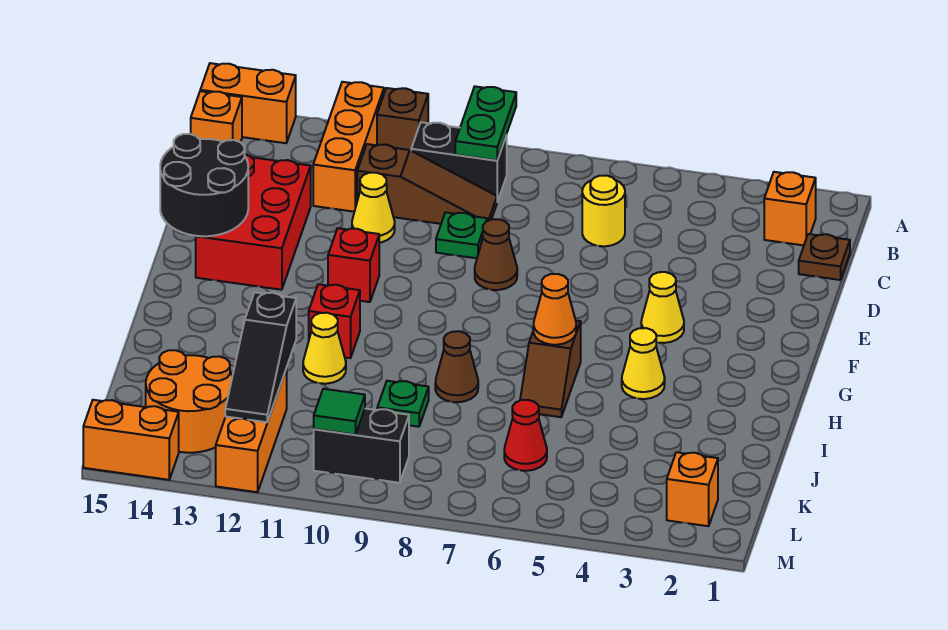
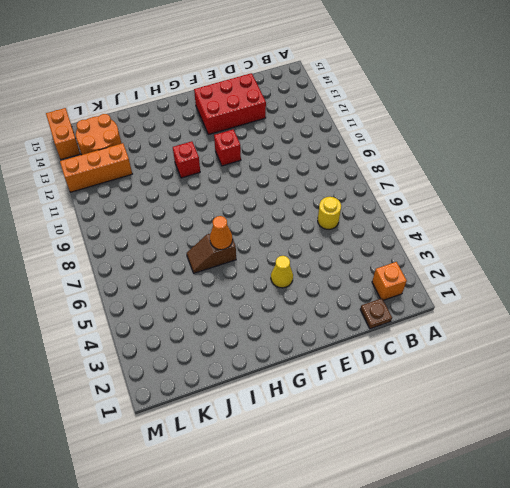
none -> brown 1x1 brick [377,88,428,150]
none -> orange 1x3 brick [313,82,384,212]
none -> orange 1x2 brick [200,63,296,143]
none -> black 1x2 brick [411,122,507,202]

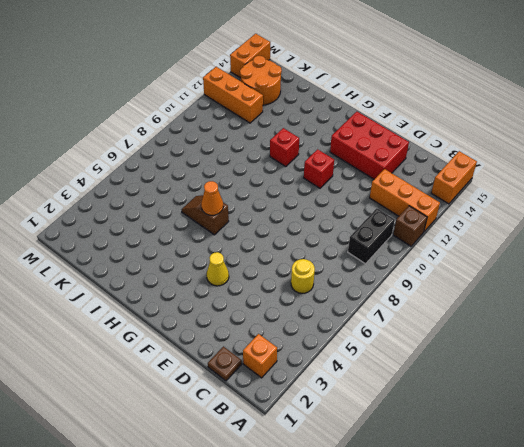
none -> orange 1x1 brick [191,91,242,142]
none -> brown 1x3 slope [357,144,497,224]
none -> green 1x1 plate [436,212,487,258]
none -> yellow 1x1 cone [352,173,395,243]

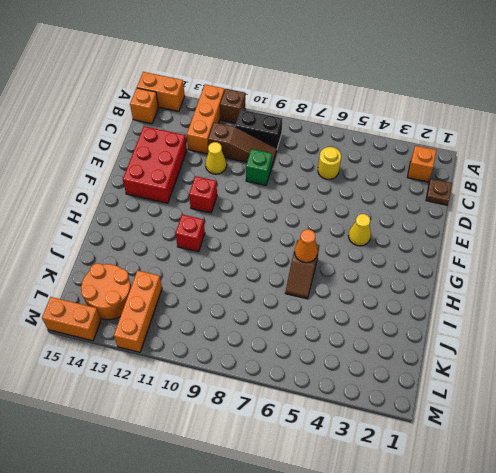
green 1x1 brick [246,149,272,185] -> green 1x1 plate [436,212,487,258]
none -> brown 1x1 cone [475,219,517,290]
none -> yellow 1x1 cone [622,328,665,399]
none -> brown 1x1 cone [435,331,478,402]
none -> yellow 1x1 cone [303,313,346,384]

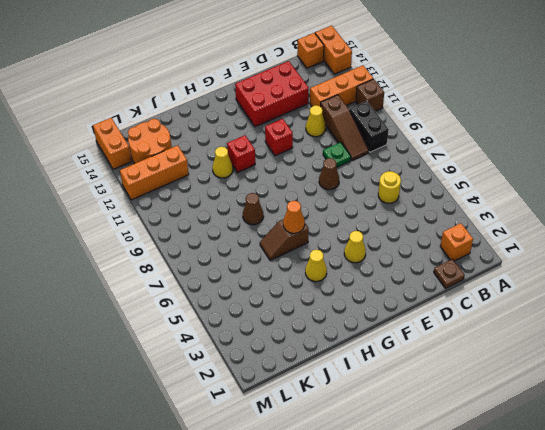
none -> green 1x1 plate [377,381,429,427]
none -> red 1x1 cone [504,400,547,471]
none -> orange 1x1 brick [667,452,718,526]
none -> black 1x2 brick [314,409,409,483]

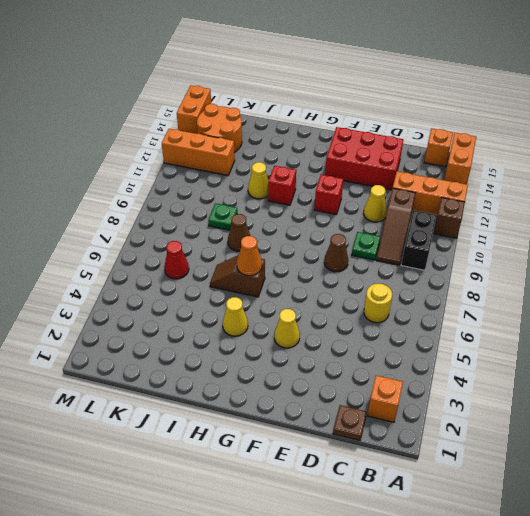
none -> orange 1x1 brick [667,452,718,526]
none -> black 1x2 brick [314,409,409,483]
none -> green 1x2 plate [455,86,516,160]
none -> black 2x2 round brick [160,134,248,236]

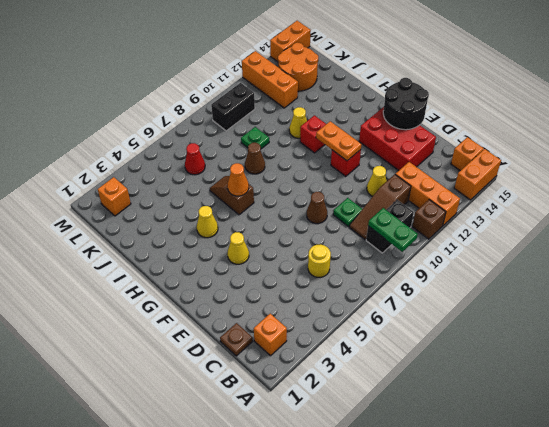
orange 1x2 plate [316,121,362,161] -> none
none -> black 1x3 slope [225,292,296,422]
none -> green 1x1 tile [314,389,365,435]

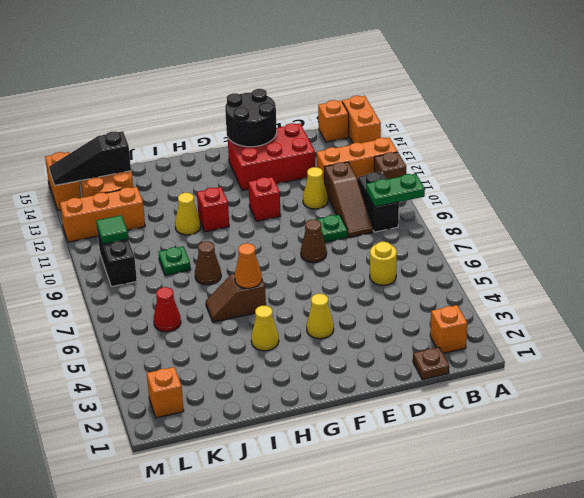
black 1x3 slope [49,131,131,186] -> black 1x3 slope moved to [225,292,296,422]

